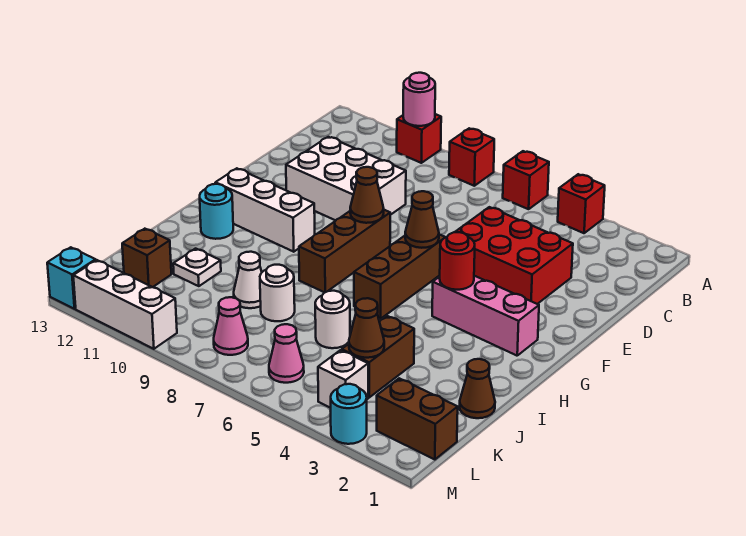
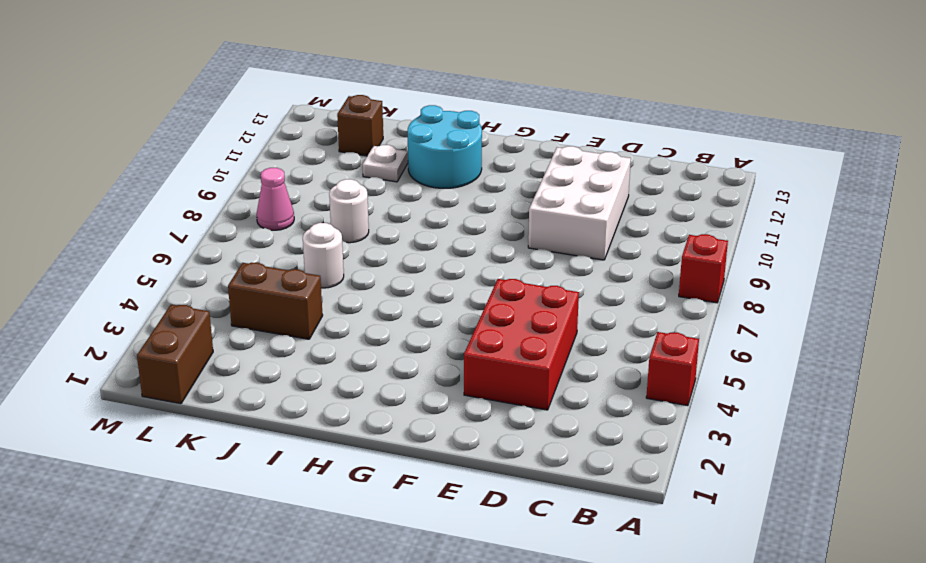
cyan 2x2 round brick [408,105,482,188] -> cyan 1x1 round brick [200,184,233,239]
none -> red 1x1 brick [503,151,549,209]
none -> red 1x1 brick [397,114,441,163]
none -> brown 1x3 brick [354,234,445,319]
none -> brown 1x3 brick [299,210,390,293]

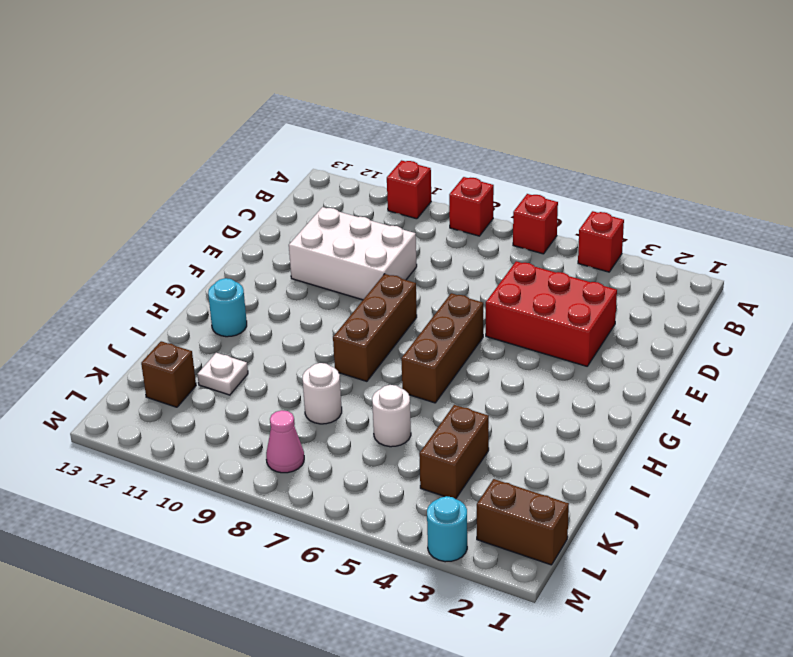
none -> pink 1x3 brick [432,276,539,356]
none -> white 1x3 brick [215,168,315,252]
none -> brown 1x1 cone [460,359,495,418]
none -> white 1x1 cone [234,252,262,308]

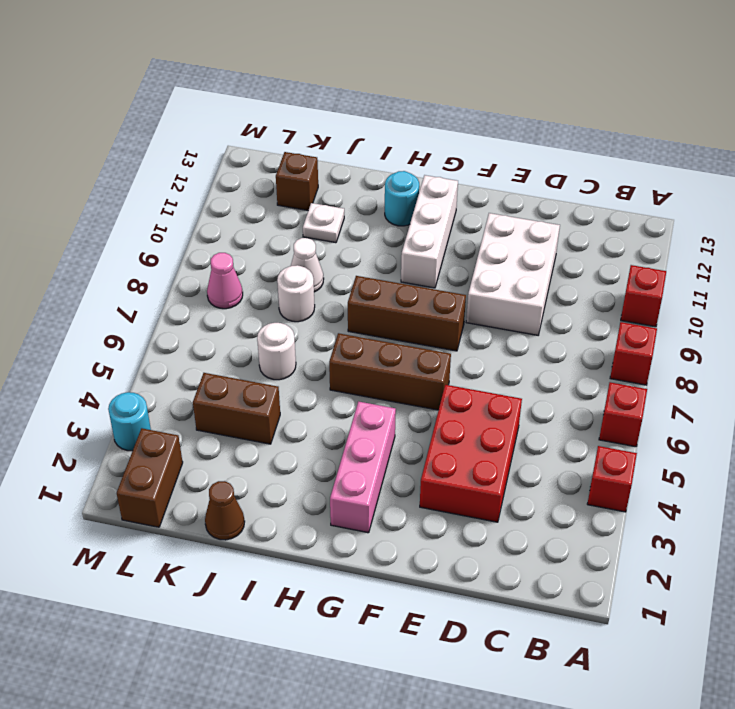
none -> white 1x1 brick [318,350,368,408]
none -> pink 1x1 cone [269,324,304,383]
none -> white 1x3 brick [73,260,177,349]
none -> cyan 1x1 brick [47,247,96,309]

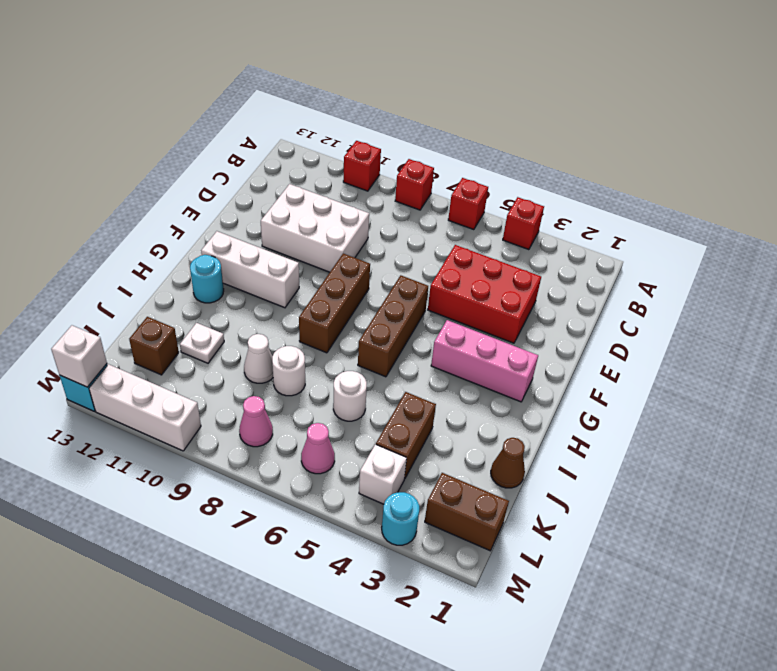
white 1x1 brick [51,325,107,387] -> none
none -> pink 1x1 round brick [403,73,435,126]
none -> brown 1x1 cone [405,191,439,248]
none -> brown 1x1 cone [350,167,384,223]
none -> red 1x1 round brick [440,232,475,290]

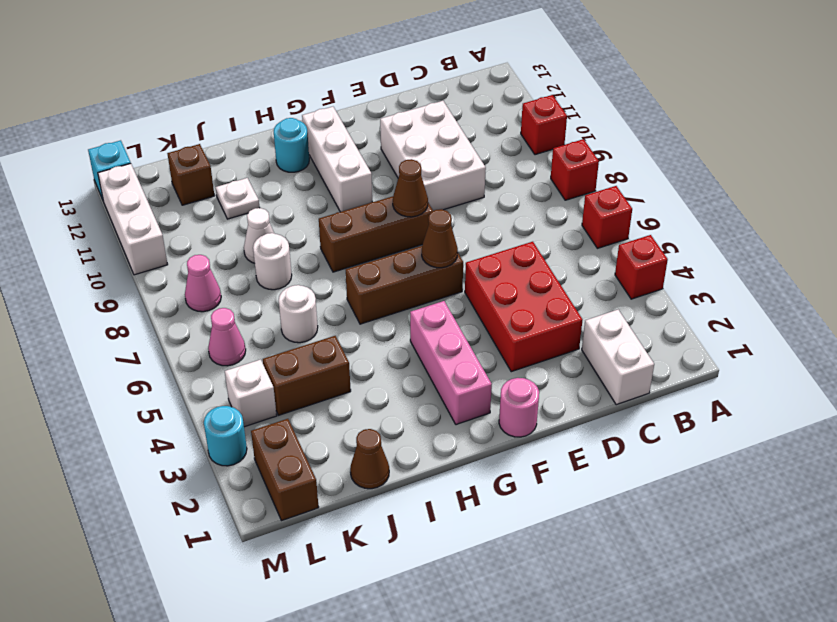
white 1x2 brick [582,310,654,405] -> none
pink 1x1 round brick [499,378,539,437] -> pink 1x1 round brick moved to [403,73,435,126]
none -> red 1x1 round brick [440,232,475,290]
none -> brown 1x1 cone [349,298,384,358]

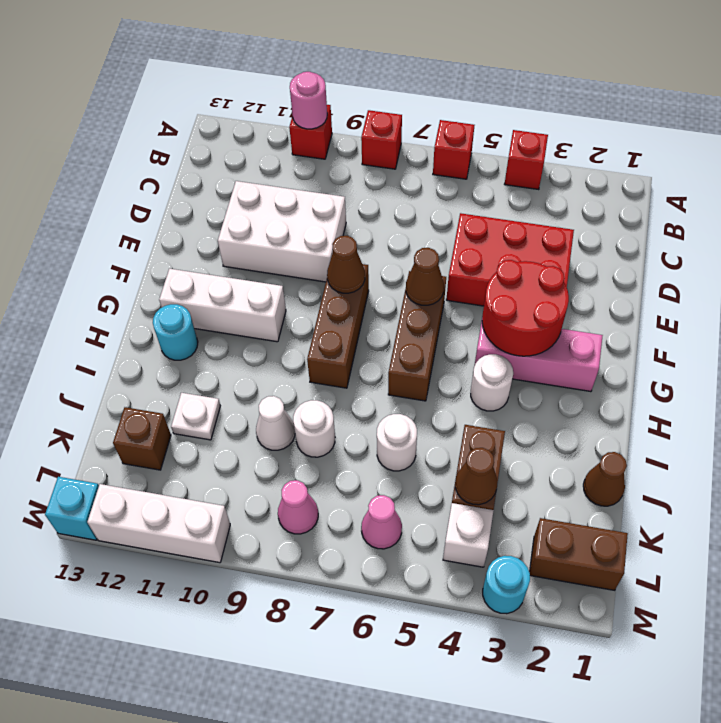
red 2x2 round brick [482,260,569,356] -> red 1x1 round brick [440,232,475,290]
white 1x1 round brick [471,354,513,411] -> none

